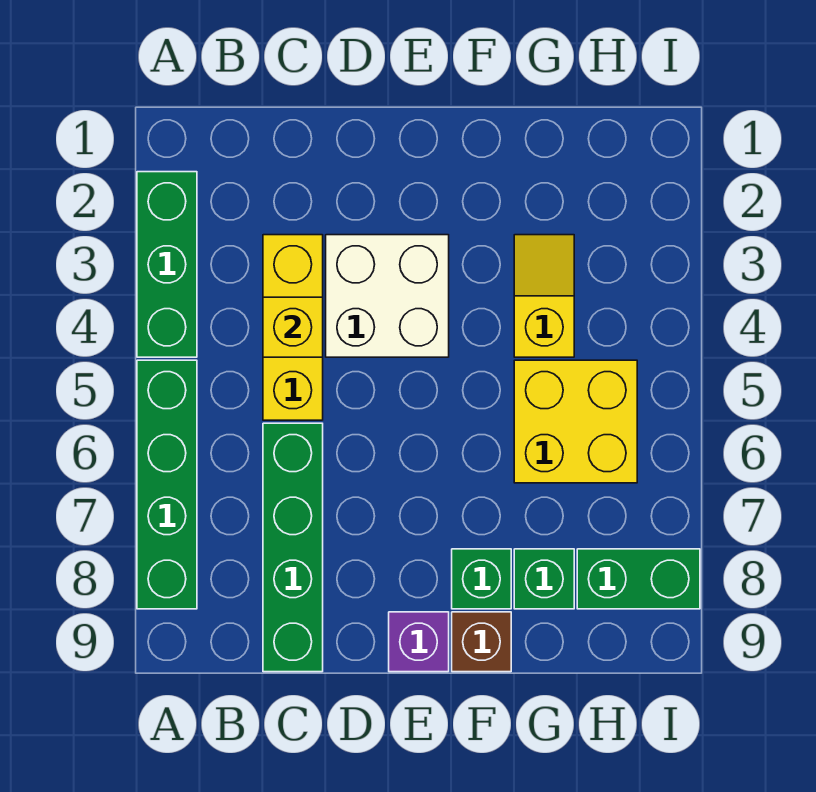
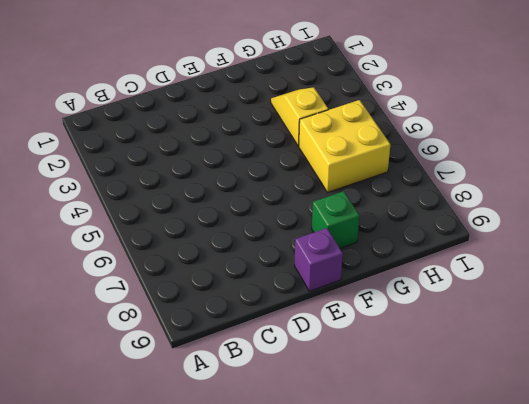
none -> green 1x3 brick [137,172,197,357]
none -> green 1x4 brick [137,360,197,609]
none -> yellow 1x3 brick [263,235,323,420]

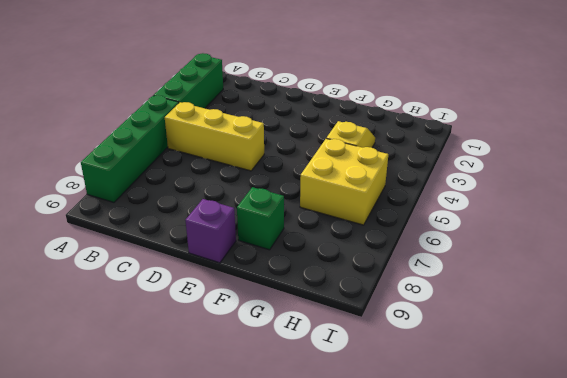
yellow 1x3 brick [165,102,264,171] -> yellow 1x3 brick turned to [263,235,323,420]
none -> green 1x4 brick [263,423,323,672]
none -> white 2x2 brick [326,235,449,357]
none -> brown 1x1 brick [452,612,511,672]

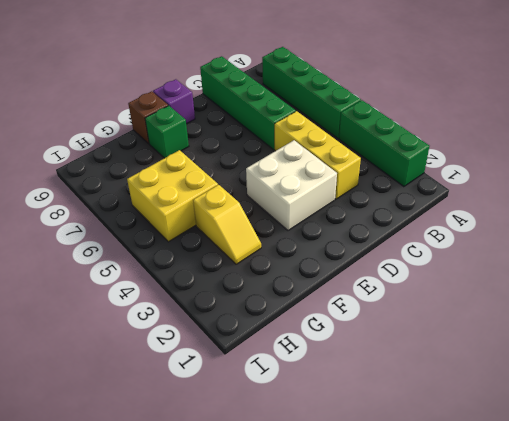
none -> green 1x1 brick [514,549,574,609]
none -> green 1x2 brick [577,549,700,609]
none -> yellow 1x1 brick [263,297,323,357]

